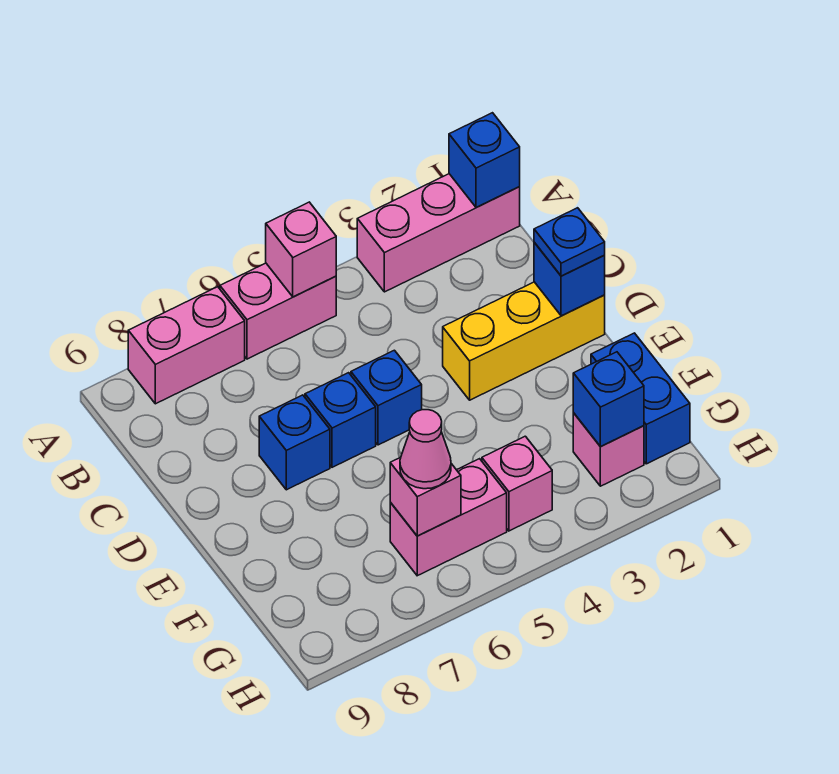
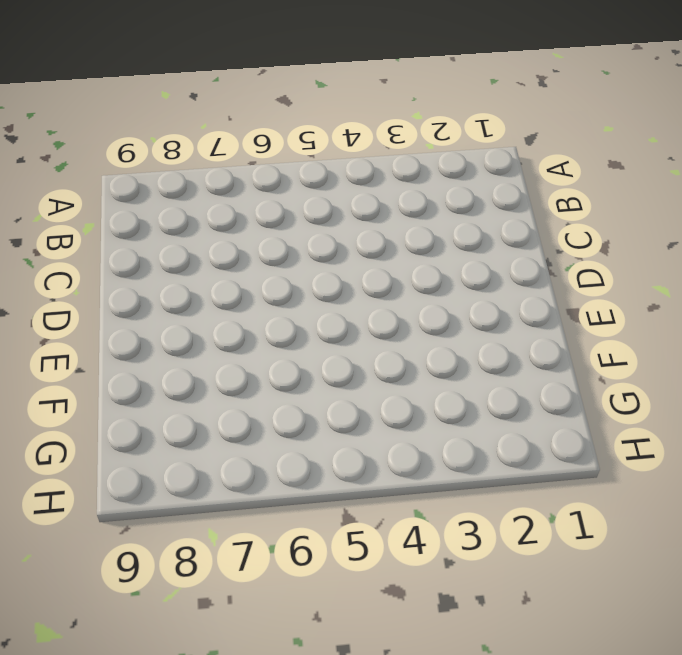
none -> pink 1x3 brick [357,174,520,292]
none -> pink 1x2 brick [220,263,336,359]
none -> pink 1x2 brick [128,287,245,404]

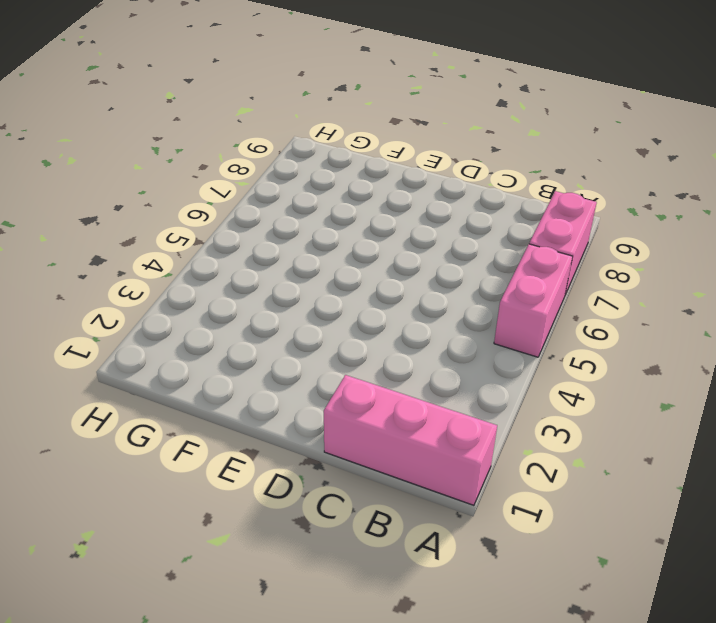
pink 1x3 brick [324,375,497,505] -> pink 1x3 brick turned to [357,174,520,292]
none -> yellow 1x3 brick [443,282,605,400]
none -> blue 1x1 brick [351,350,422,445]
none -> blue 1x1 brick [305,373,376,467]

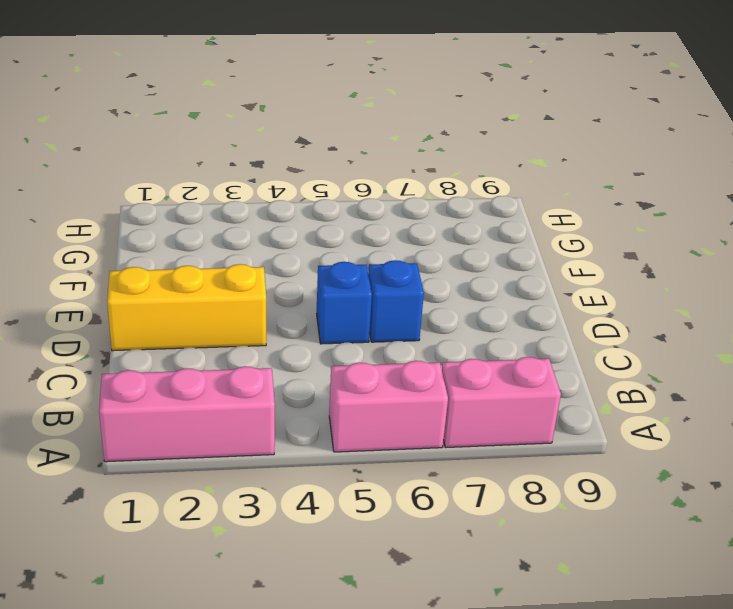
none -> blue 1x1 brick [259,395,330,490]
none -> blue 1x2 brick [591,333,690,464]
none -> pink 1x1 brick [573,413,644,486]

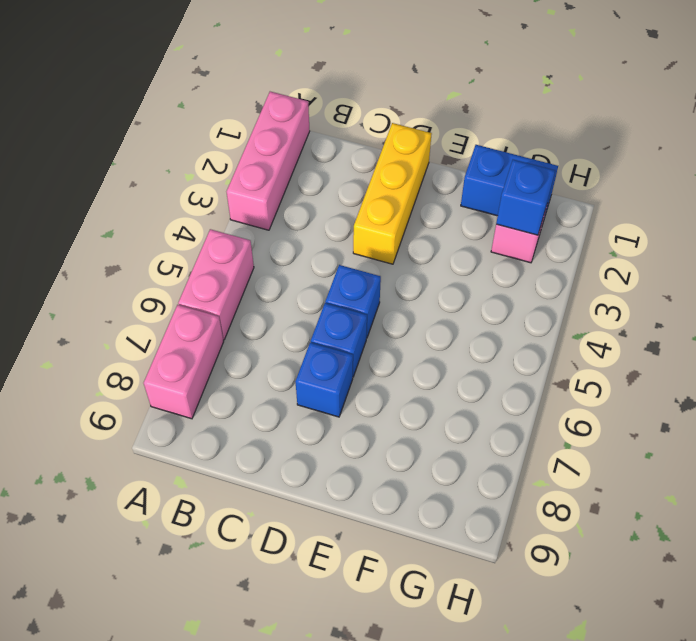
none -> pink 1x1 brick [482,436,552,531]
none -> pink 1x2 brick [390,459,507,576]
none -> blue 1x1 brick [449,113,520,208]

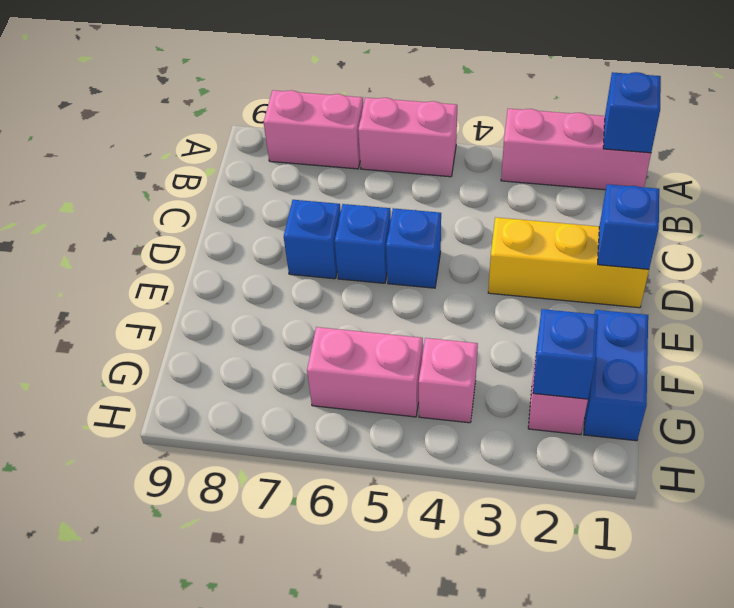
none -> pink 1x1 brick [266,202,336,297]
none -> pink 1x1 brick [390,458,461,536]
none -> blue 1x1 plate [534,208,605,276]

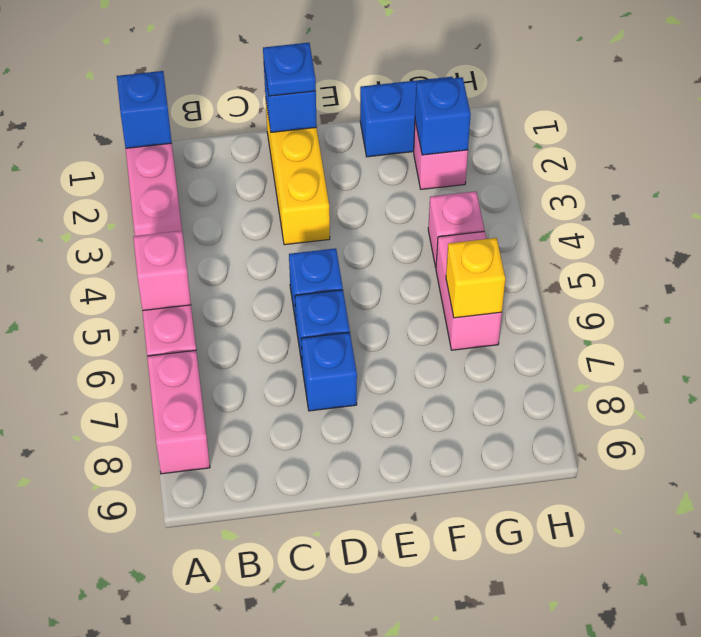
yellow 1x1 brick [446,238,505,318] -> pink 1x1 brick [390,458,461,536]
none -> pink 1x1 cone [400,410,451,489]

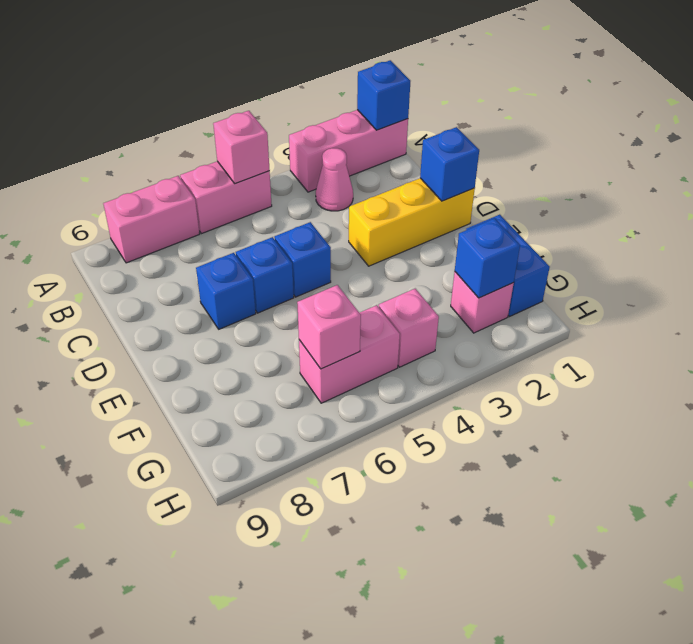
pink 1x1 cone [316,148,353,211] -> pink 1x1 cone moved to [400,410,451,489]
none -> blue 1x1 plate [534,208,605,276]

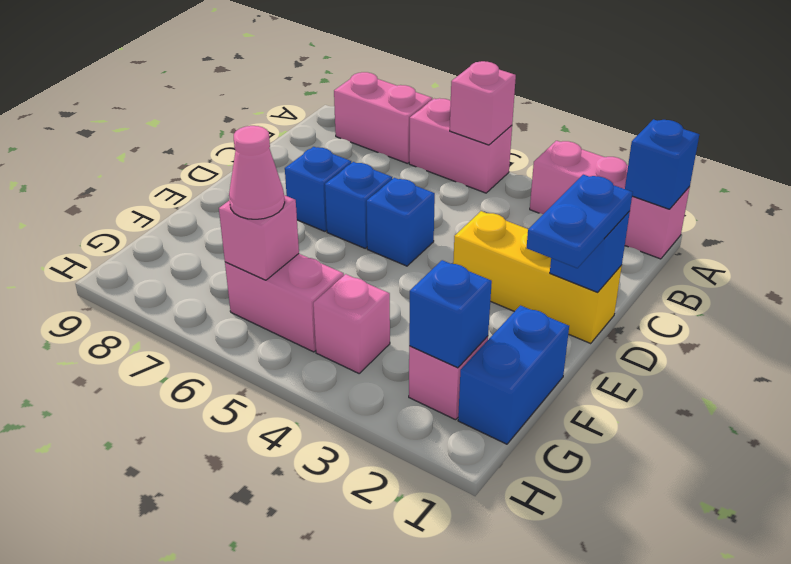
blue 1x2 plate [527,175,633,268] -> blue 1x1 plate [534,208,605,276]

